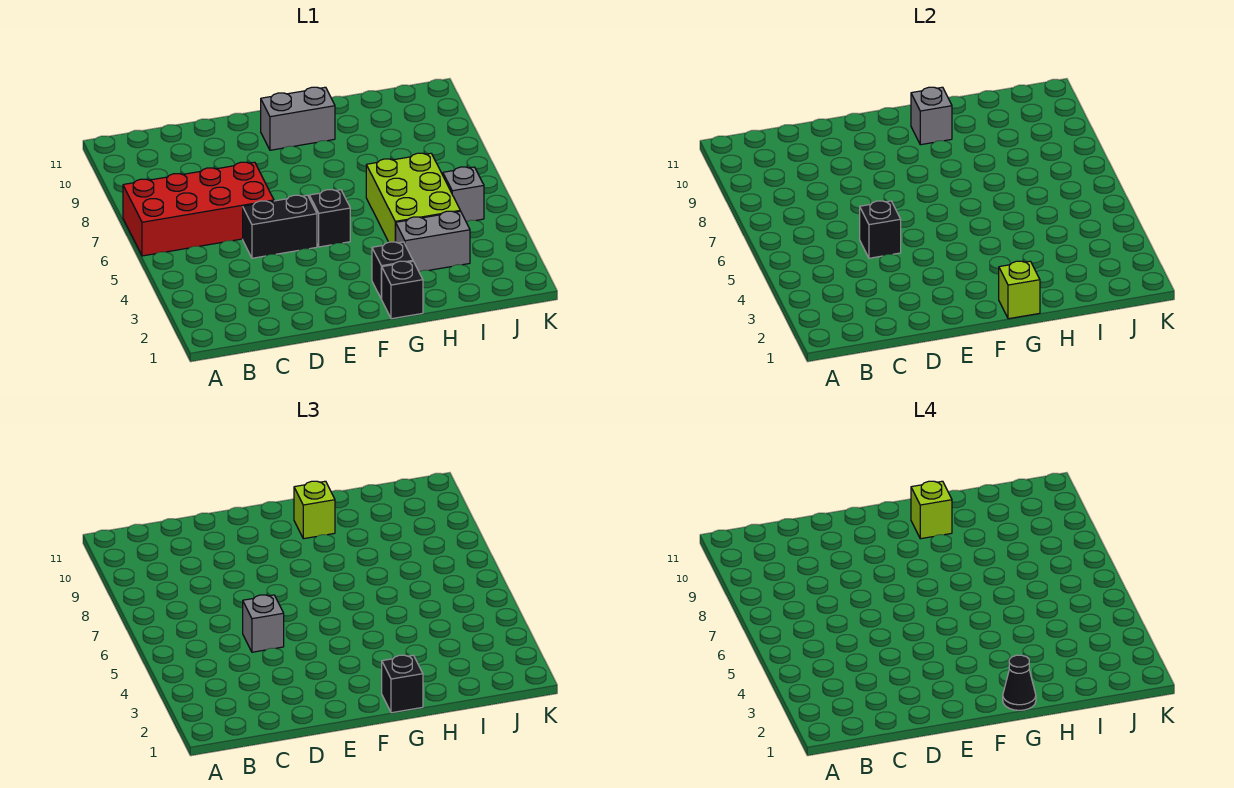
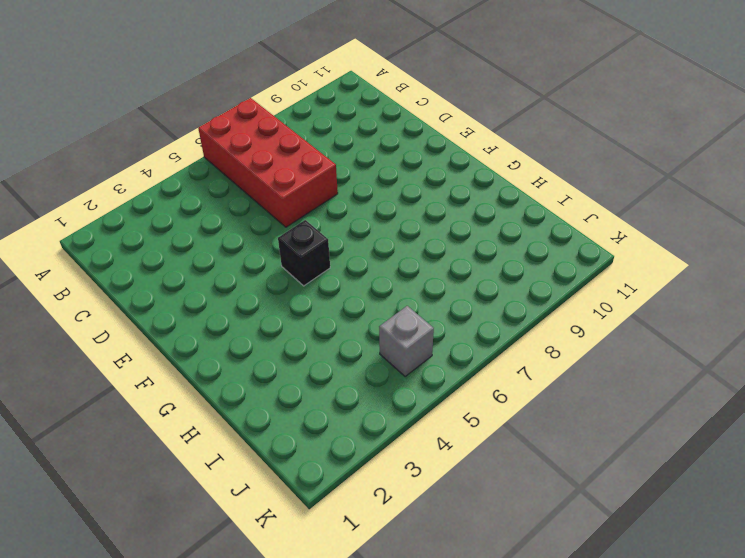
none -> black 1x2 brick [243,195,317,258]
none -> grey 1x2 brick [261,87,335,150]
none -> black 1x1 brick [382,261,423,319]

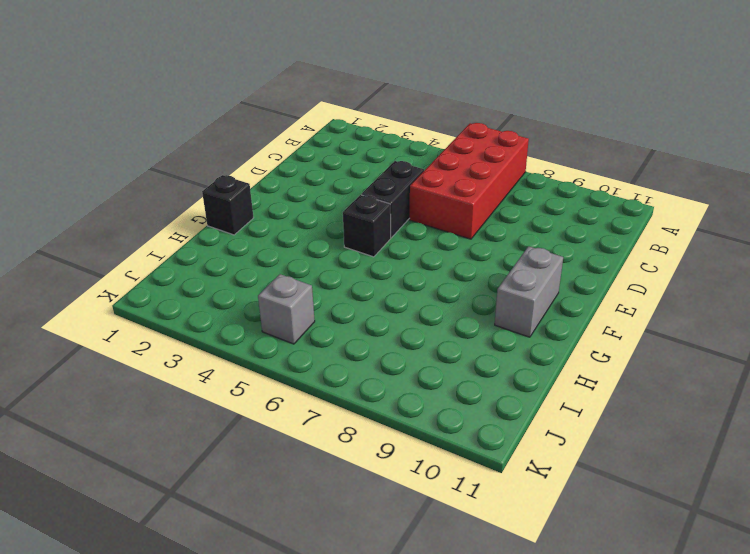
none -> black 1x1 brick [372,242,413,299]
none -> grey 1x2 brick [396,211,470,272]
none -> lime 2x3 brick [366,153,460,242]

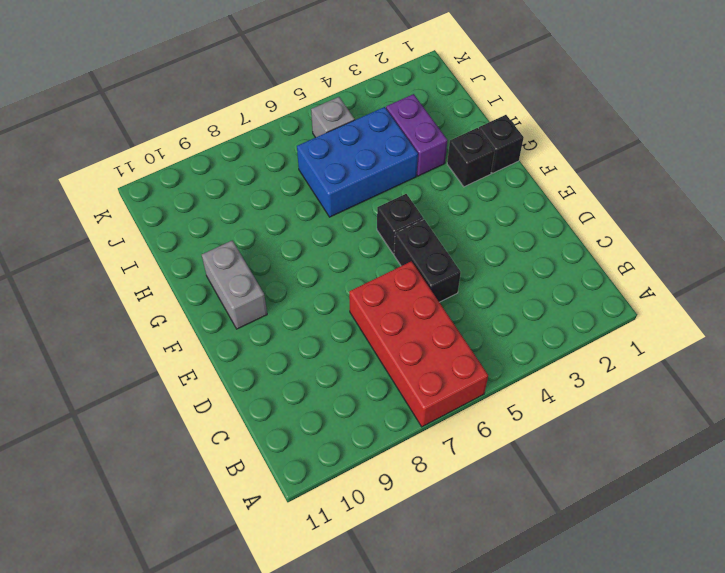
purple 1x2 brick [386,94,447,176] -> grey 1x2 brick [396,211,470,272]
blue 2x3 brick [297,107,418,217] -> lime 2x3 brick [366,153,460,242]
none -> black 1x1 brick [860,201,901,258]
none -> lime 1x1 brick [999,261,1040,319]
none -> grey 1x1 brick [911,87,952,145]

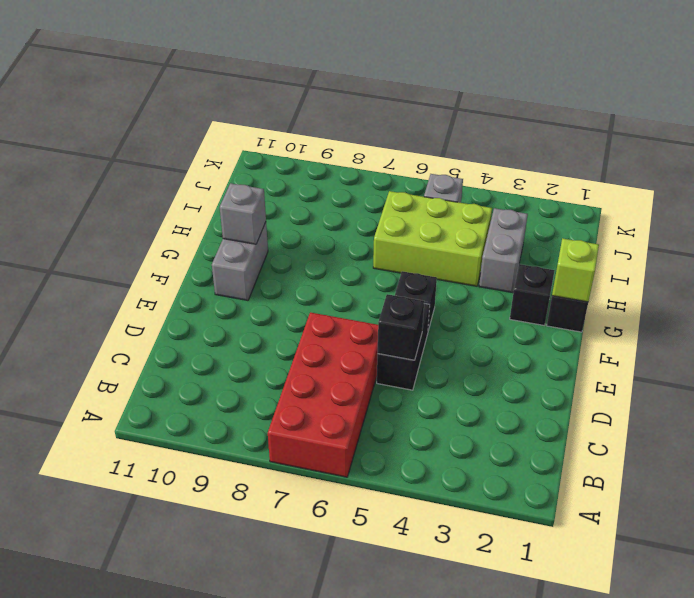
none -> grey 1x1 brick [243,595,284,652]
none -> black 1x1 brick [382,655,423,713]
none -> lime 1x1 brick [294,481,335,539]

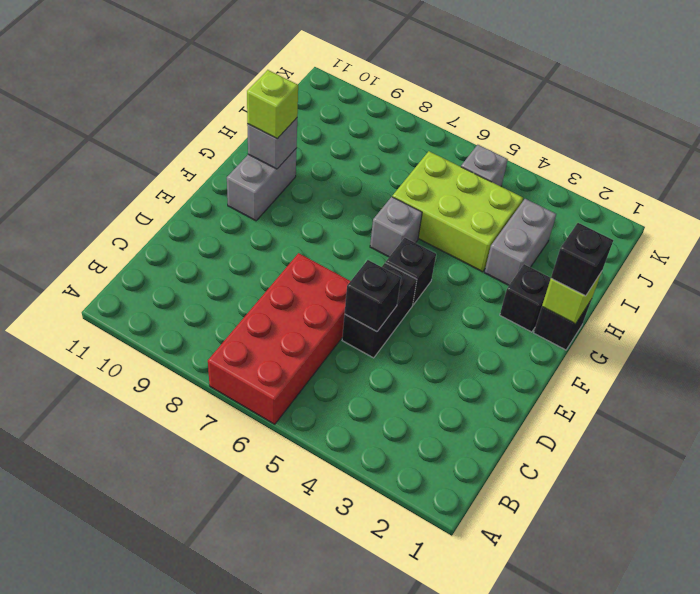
grey 1x1 brick [370,197,422,257] -> grey 1x1 brick moved to [243,595,284,652]
none -> black 1x1 cone [1003,655,1036,710]
none -> lime 1x1 brick [911,481,952,539]

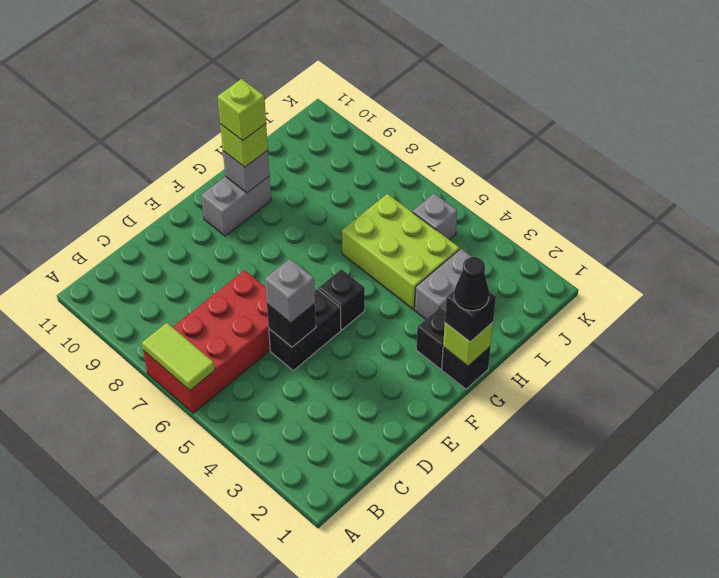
lime 1x2 tile [142,323,215,390] -> none

